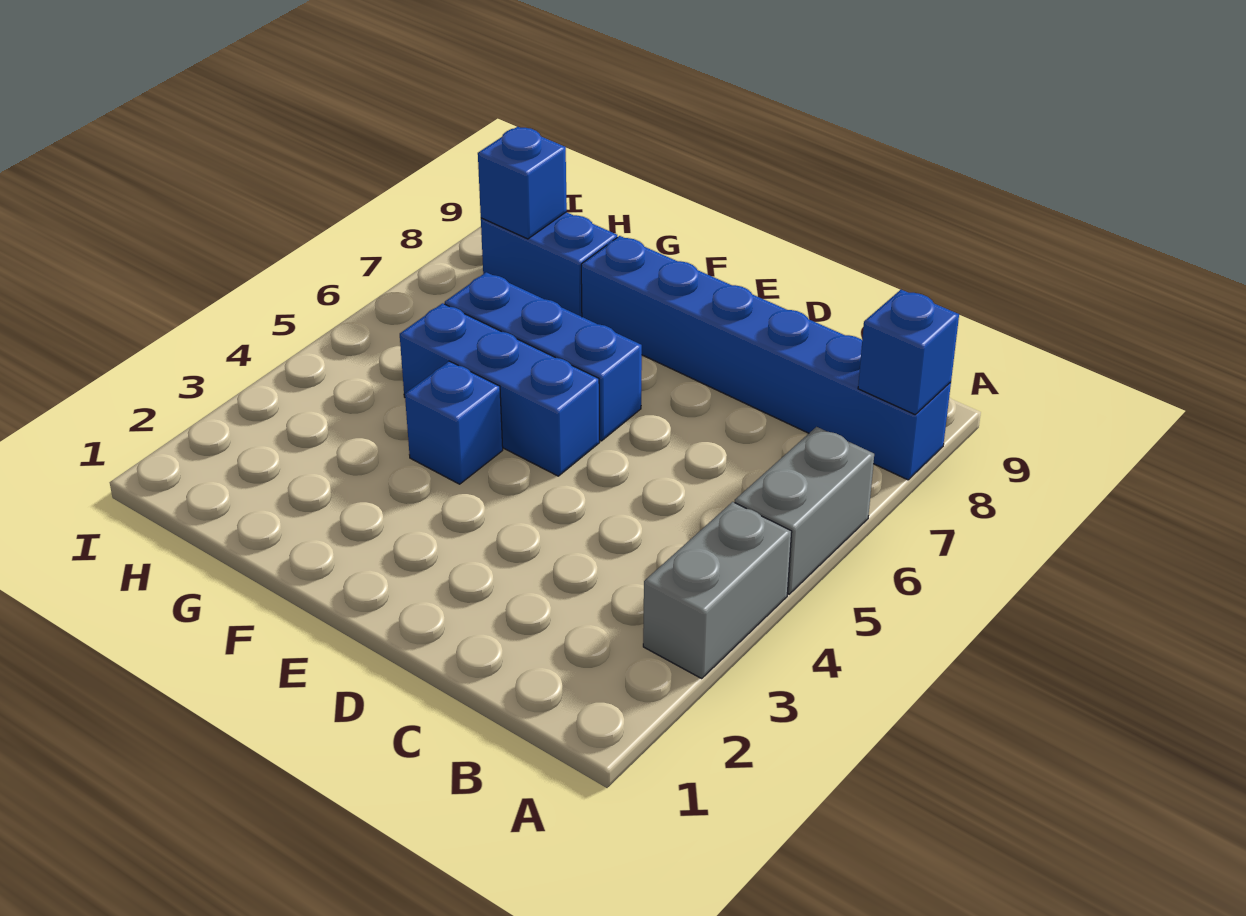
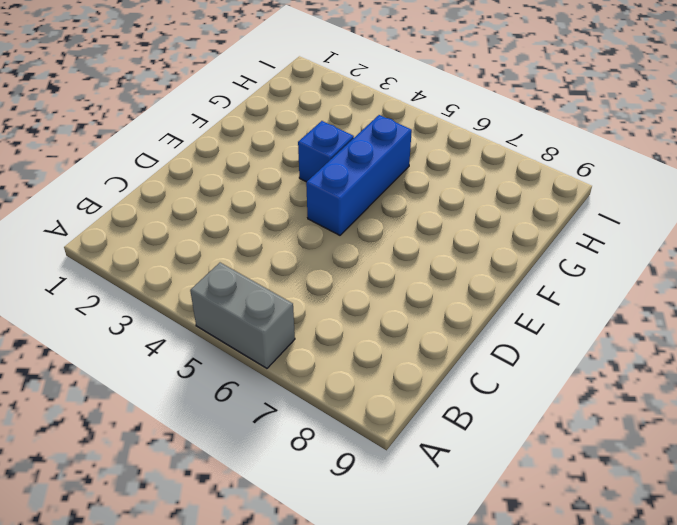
none -> grey 1x2 brick [643,502,792,678]
none -> blue 1x6 brick [581,236,951,480]

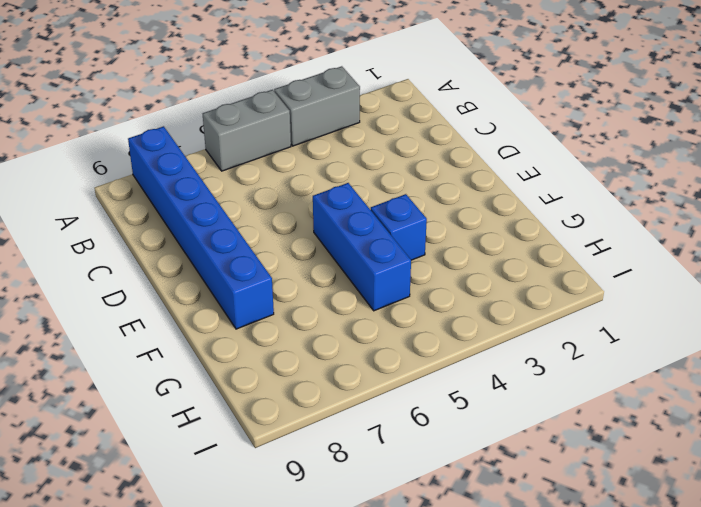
none -> blue 1x3 brick [445,272,642,441]
none -> blue 1x2 brick [481,212,617,317]

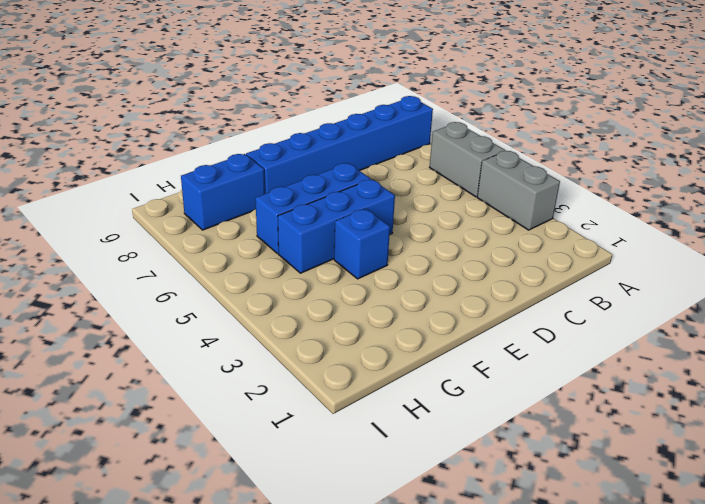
none -> blue 1x1 brick [858,290,959,414]
none -> blue 1x1 brick [478,127,567,239]

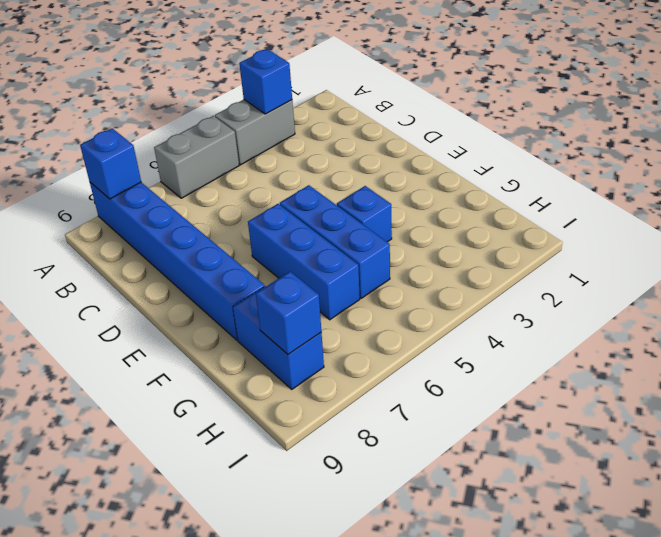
blue 1x1 brick [239,49,292,114] -> none

